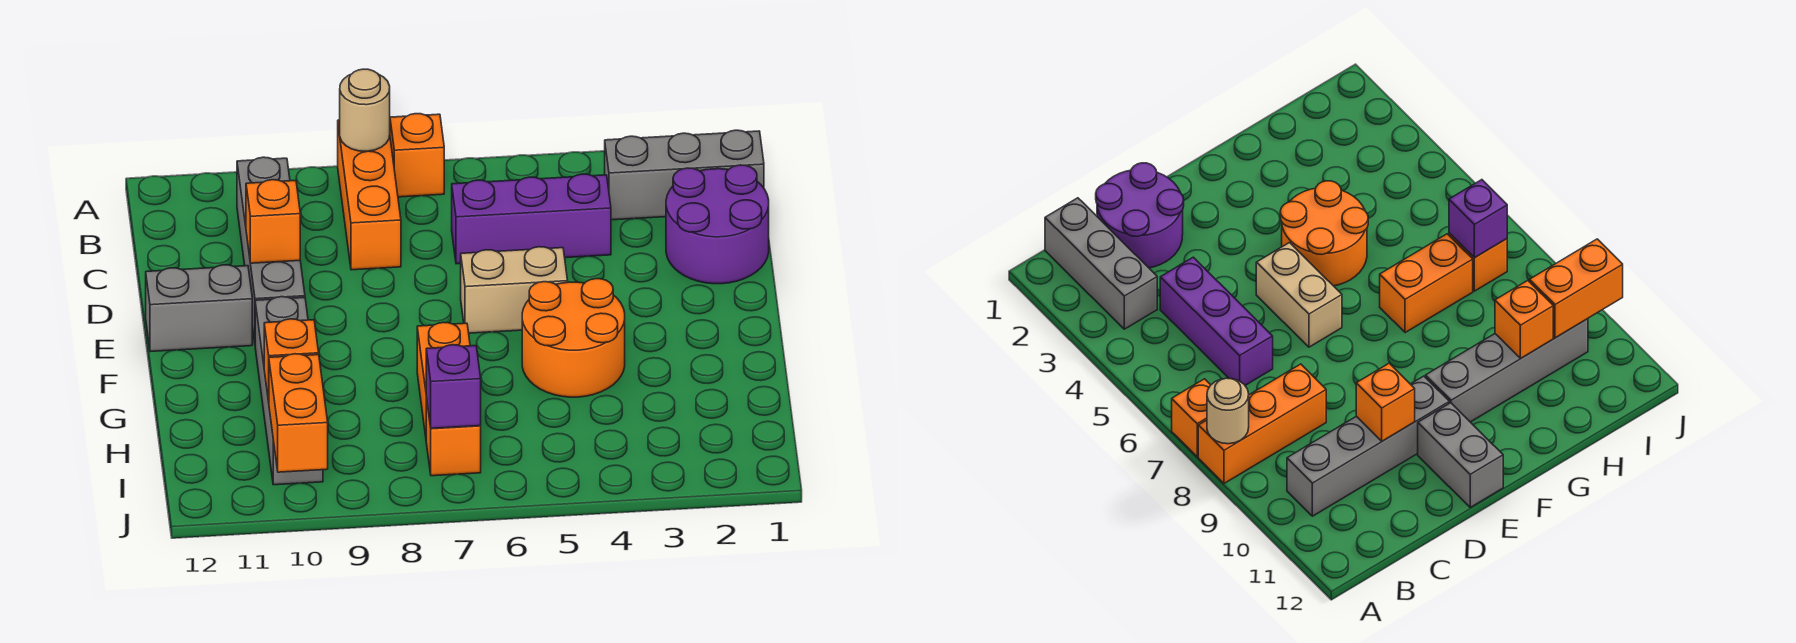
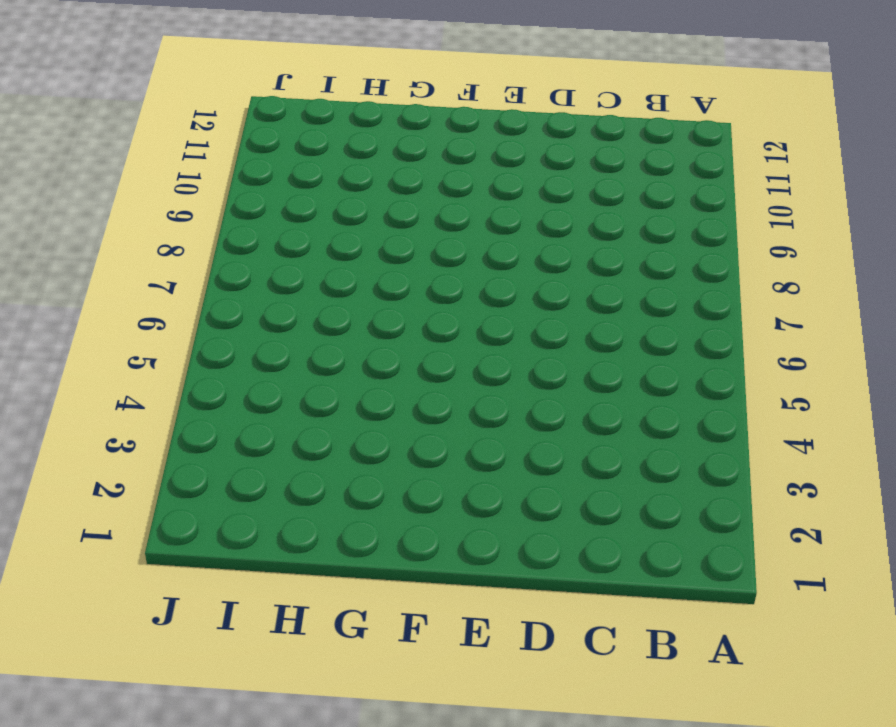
none -> orange 1x1 brick [390,114,444,197]
none -> orange 1x3 brick [338,120,401,270]
none -> grey 1x3 brick [605,130,764,220]

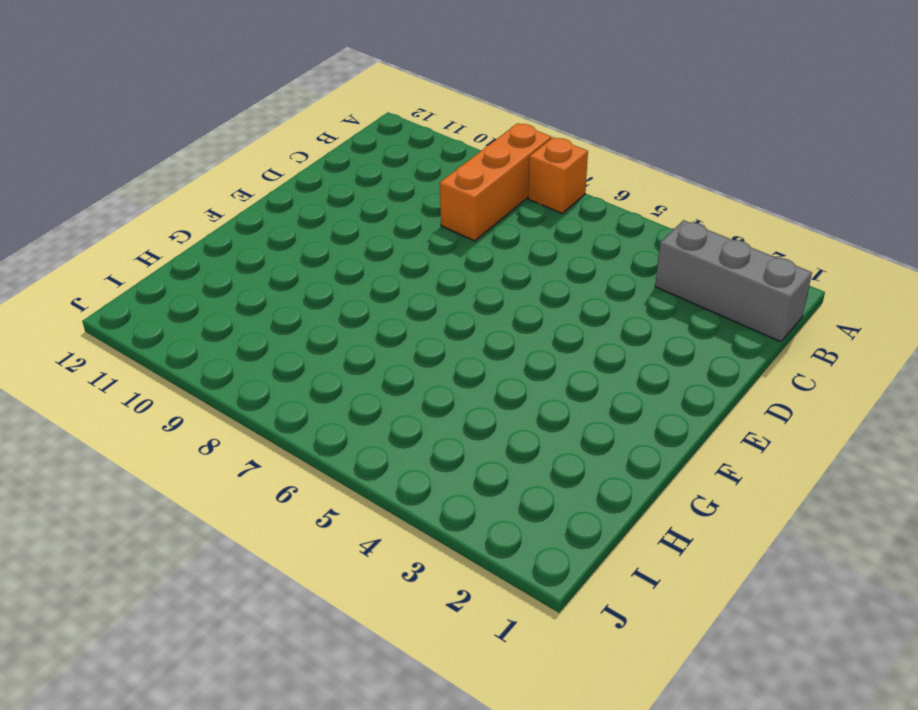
none -> grey 1x4 brick [237,157,305,342]
none -> purple 2x2 round brick [666,165,769,284]
none -> purple 1x3 brick [452,174,611,264]

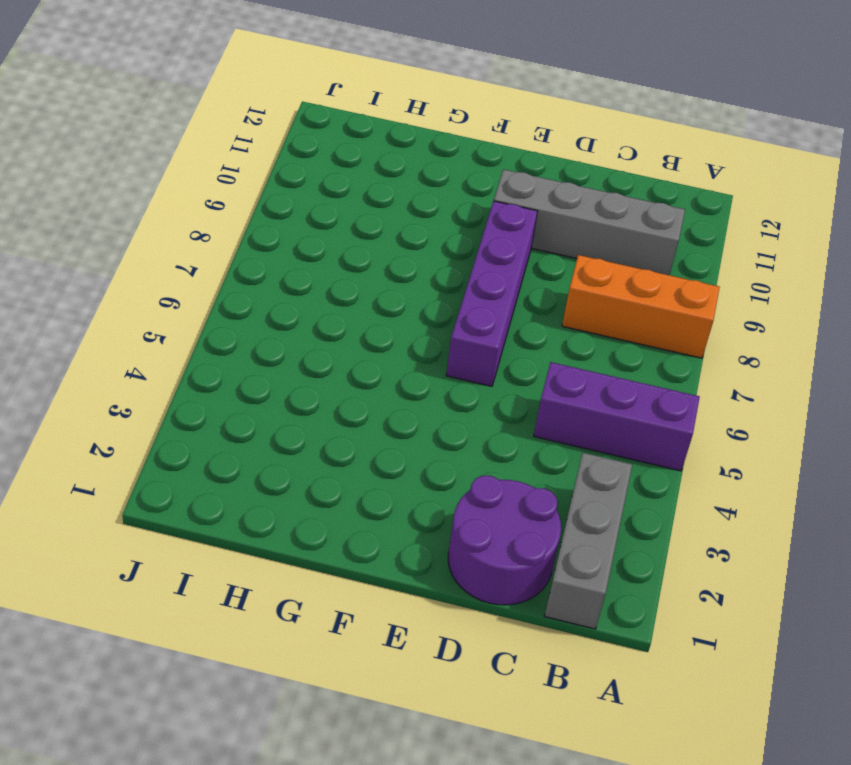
purple 1x3 brick [534,362,700,471] -> purple 1x3 brick turned to [452,174,611,264]
purple 1x4 brick [446,201,537,386] -> tan 1x2 brick [461,247,568,333]
none -> orange 1x1 brick [390,114,444,197]
none -> grey 1x2 brick [146,265,252,352]
none -> orange 2x2 round brick [522,279,625,397]

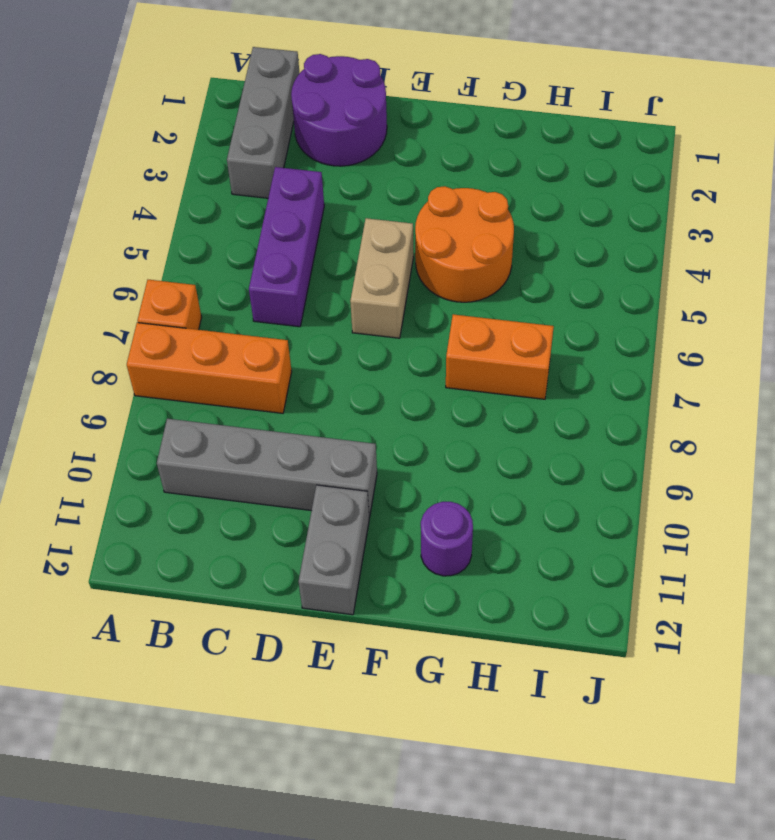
purple 1x1 round brick [421,502,473,576] -> none
none -> grey 1x4 brick [255,297,323,485]
none -> orange 1x1 brick [426,397,481,476]
none -> tan 1x1 round brick [340,69,390,151]

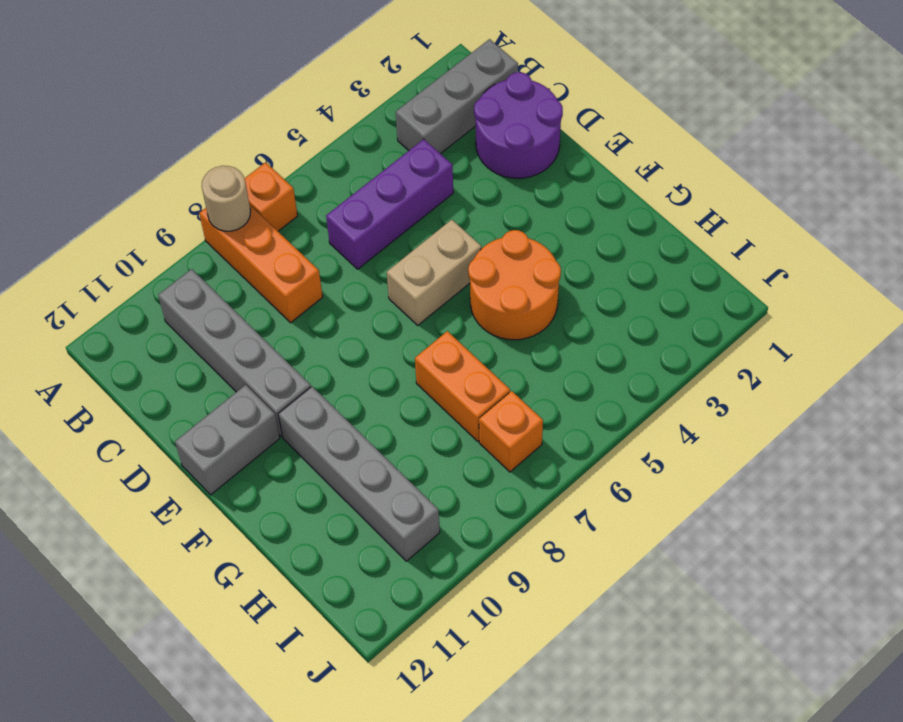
none -> orange 1x1 brick [246,180,300,263]
none -> orange 1x1 brick [264,319,319,402]
none -> purple 1x1 brick [426,345,481,428]

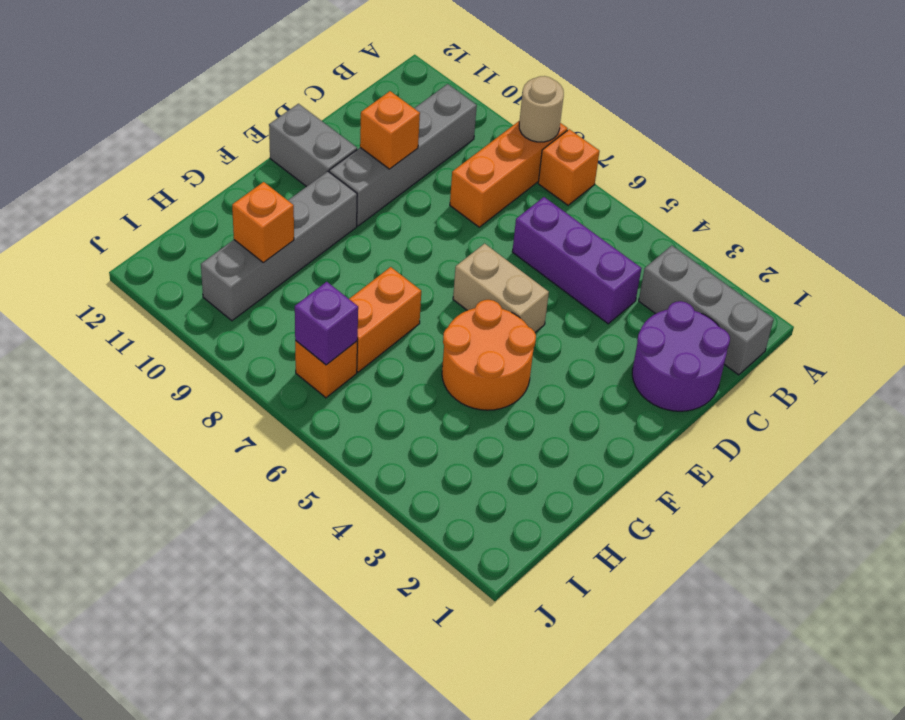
none -> orange 1x2 brick [269,354,328,472]

